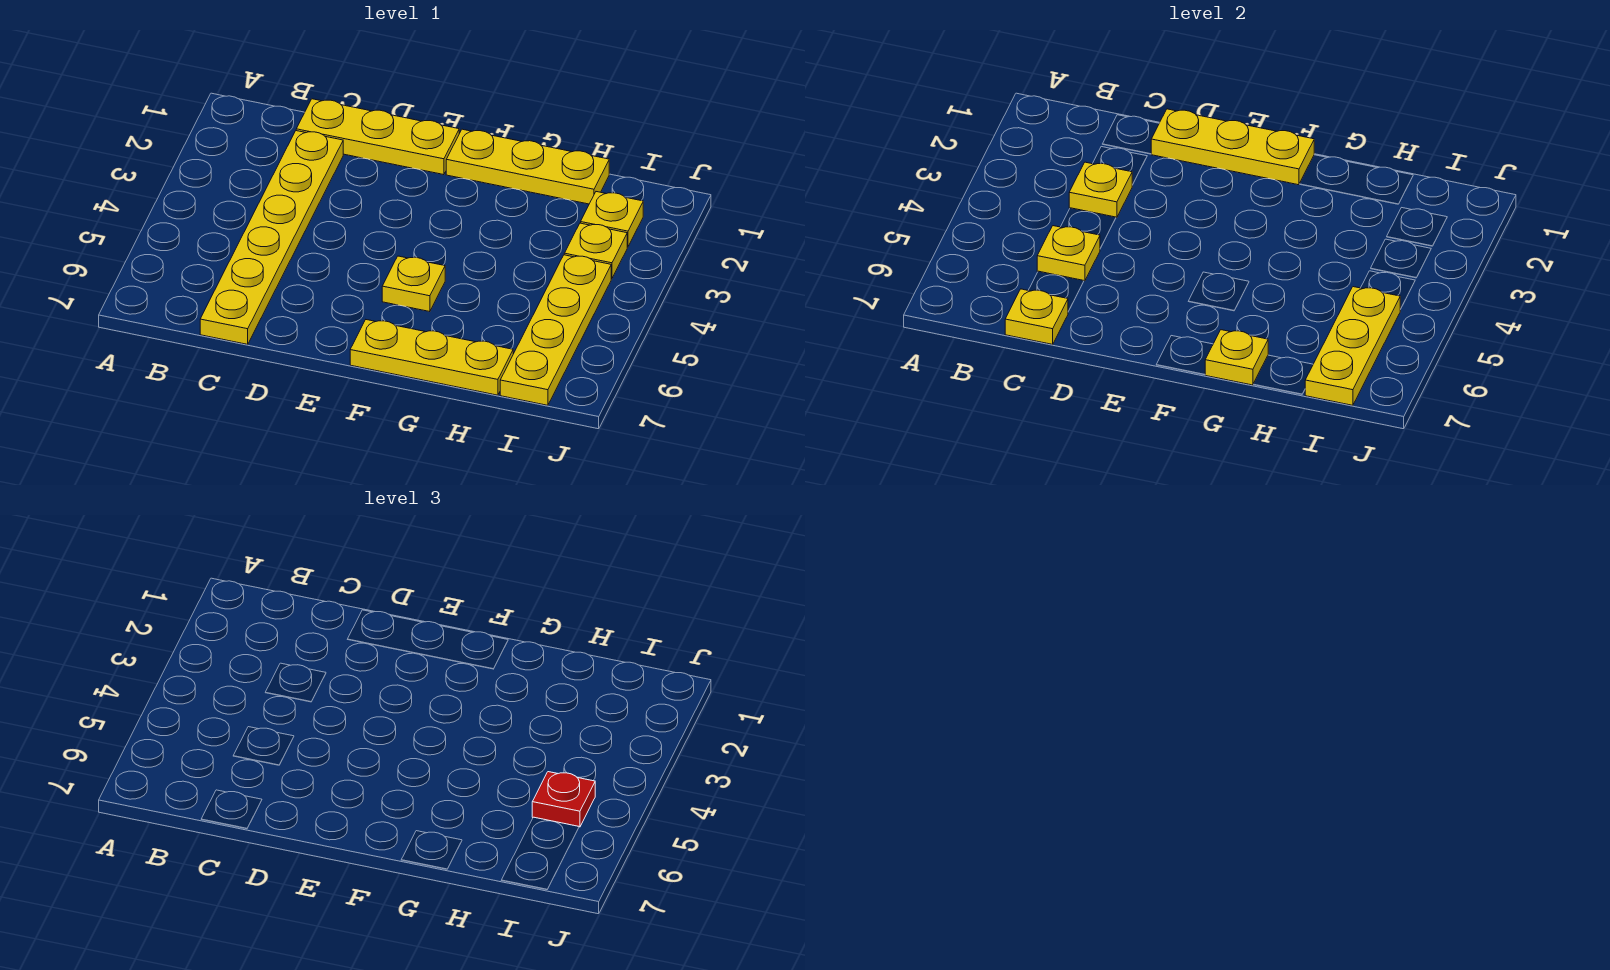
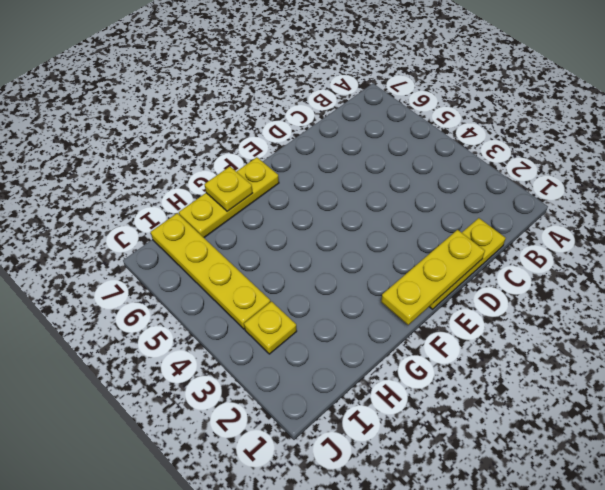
none -> yellow 1x6 plate [200,131,343,344]
none -> yellow 1x3 plate [446,129,609,204]
none -> yellow 1x1 plate [382,256,445,312]

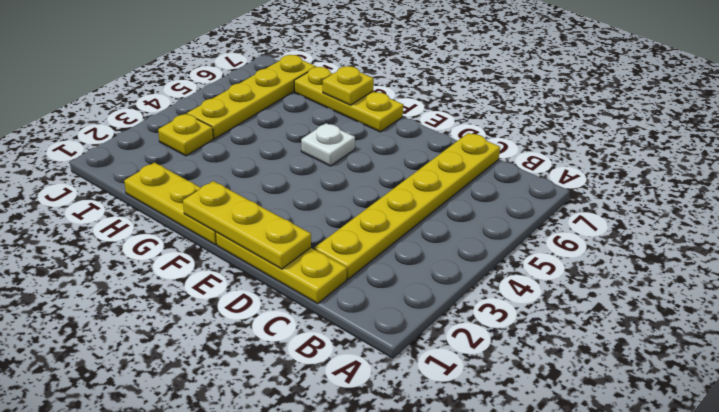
white 1x1 plate [301,123,355,166] -> yellow 1x1 plate [382,256,445,312]
none -> yellow 1x1 plate [581,192,643,247]
none -> yellow 1x1 plate [1069,162,1132,218]
none -> yellow 1x1 plate [1037,226,1100,281]

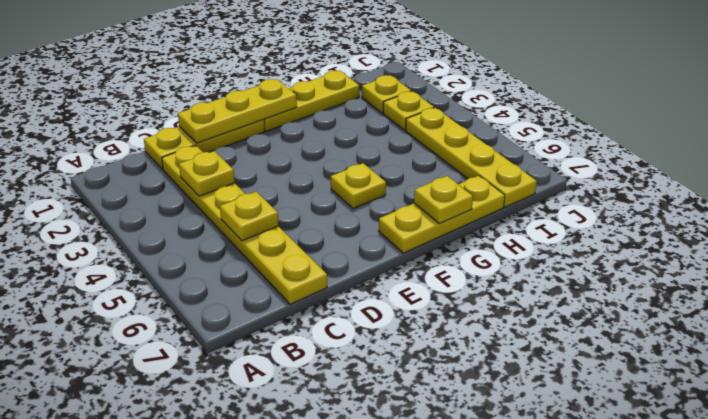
none -> yellow 1x1 plate [1005,289,1068,344]
none -> yellow 1x3 plate [1305,287,1400,405]
none -> red 1x1 plate [532,772,595,827]

